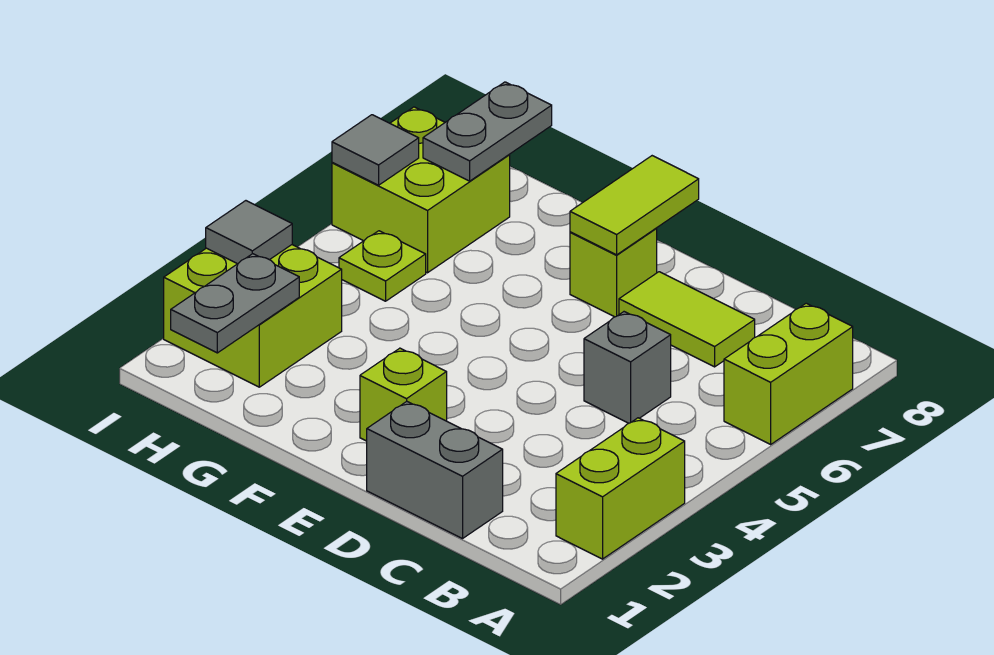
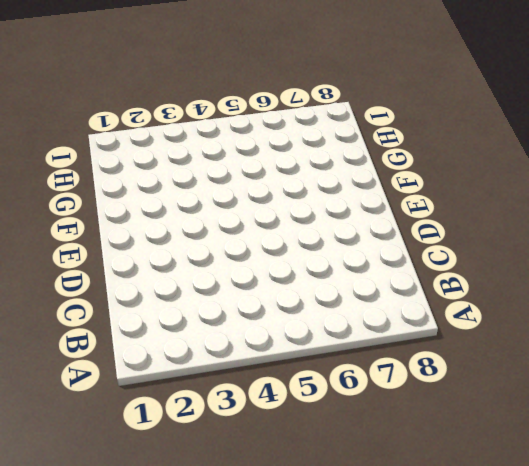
none -> lime 1x2 brick [556,418,685,559]
none -> lime 1x2 brick [724,303,853,444]
none -> grey 1x2 brick [367,402,503,539]

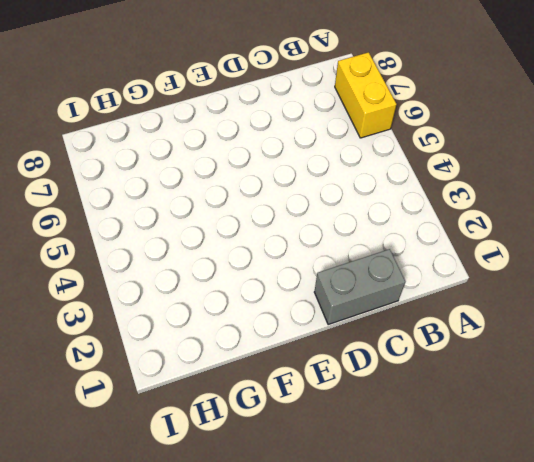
yellow 1x2 brick [335,52,397,138] -> lime 1x2 brick [724,303,853,444]
none -> lime 1x2 brick [556,418,685,559]
none -> grey 1x1 brick [584,312,671,423]
none -> lime 1x2 tile [619,272,755,367]

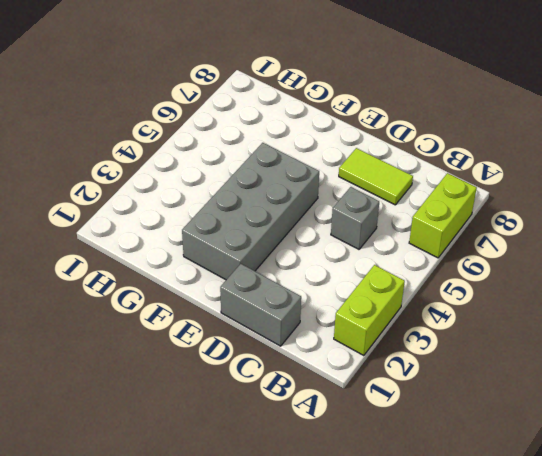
grey 2x4 brick [182,143,319,280] -> lime 1x1 brick [360,348,447,441]
none -> lime 1x1 brick [570,229,657,317]
none -> lime 2x2 brick [164,245,342,387]
none -> lime 1x1 plate [339,231,426,301]

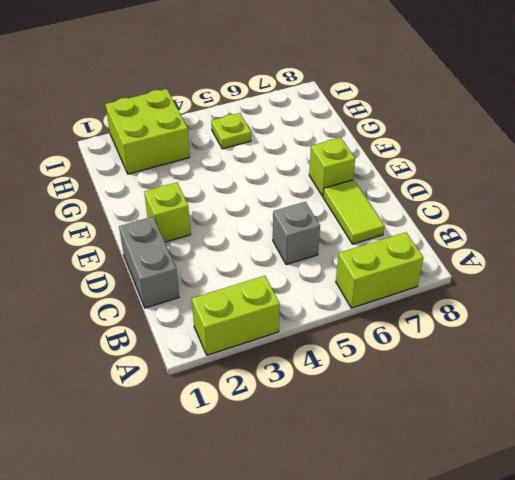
none -> lime 2x2 brick [332,107,510,273]
none -> lime 1x2 tile [570,156,699,255]
none -> grey 1x2 plate [171,254,299,353]

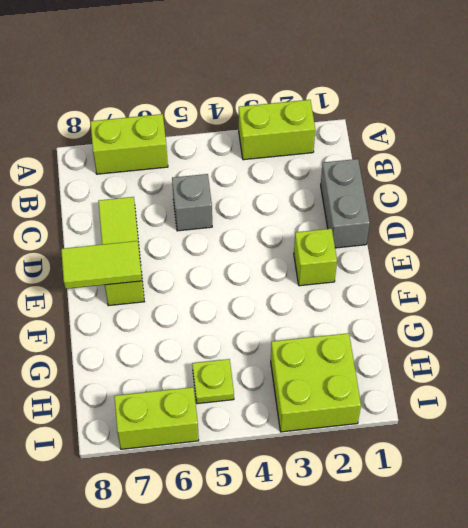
lime 1x2 brick [114,387,199,449] -> lime 2x2 brick [332,107,510,273]
none -> grey 1x2 plate [171,254,299,353]
none -> grey 1x2 plate [423,82,552,181]
none -> grey 1x1 tile [206,201,292,264]

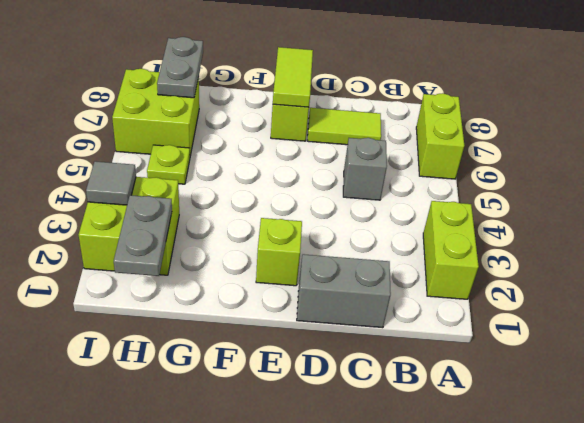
none -> grey 1x1 tile [332,115,419,185]

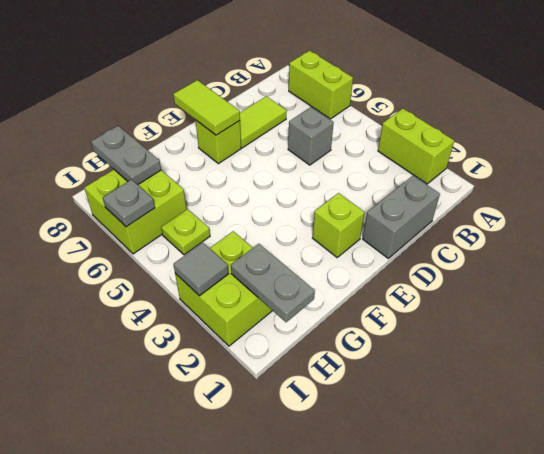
grey 1x1 plate [103,180,155,227] -> grey 1x1 tile [332,115,419,185]

